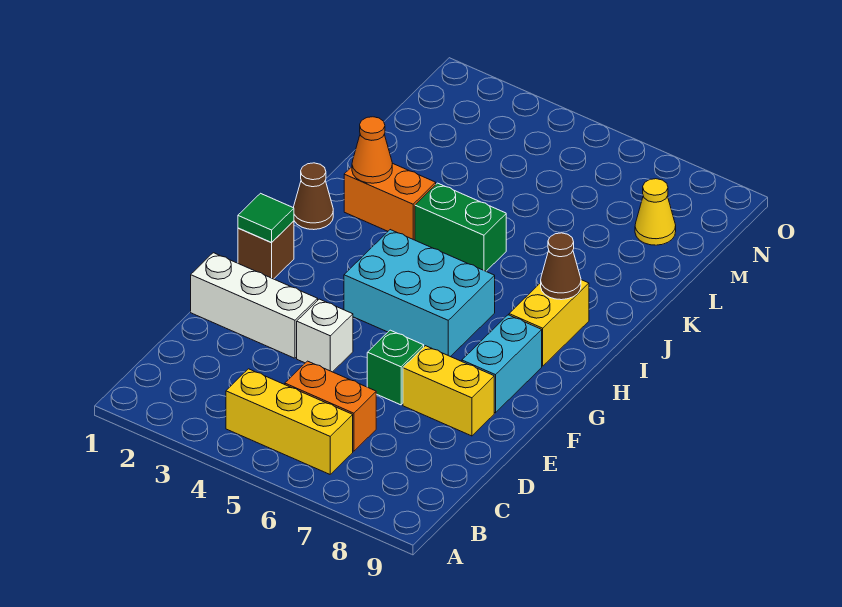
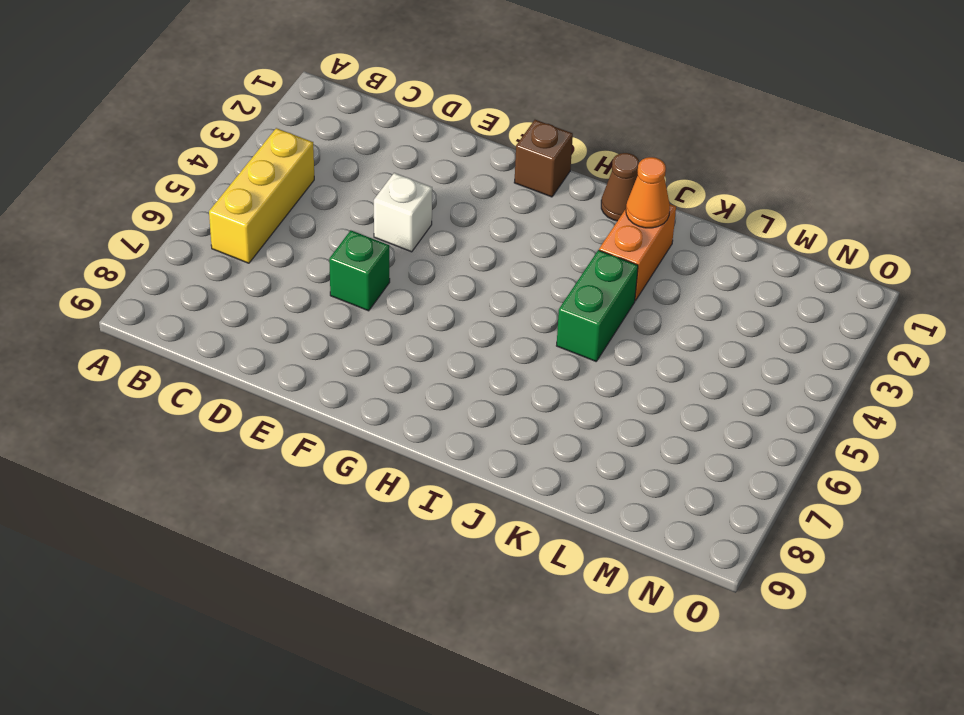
none -> orange 1x2 brick [285,361,376,451]
none -> white 1x3 brick [191,253,318,358]
none -> yellow 1x2 brick [403,346,494,436]

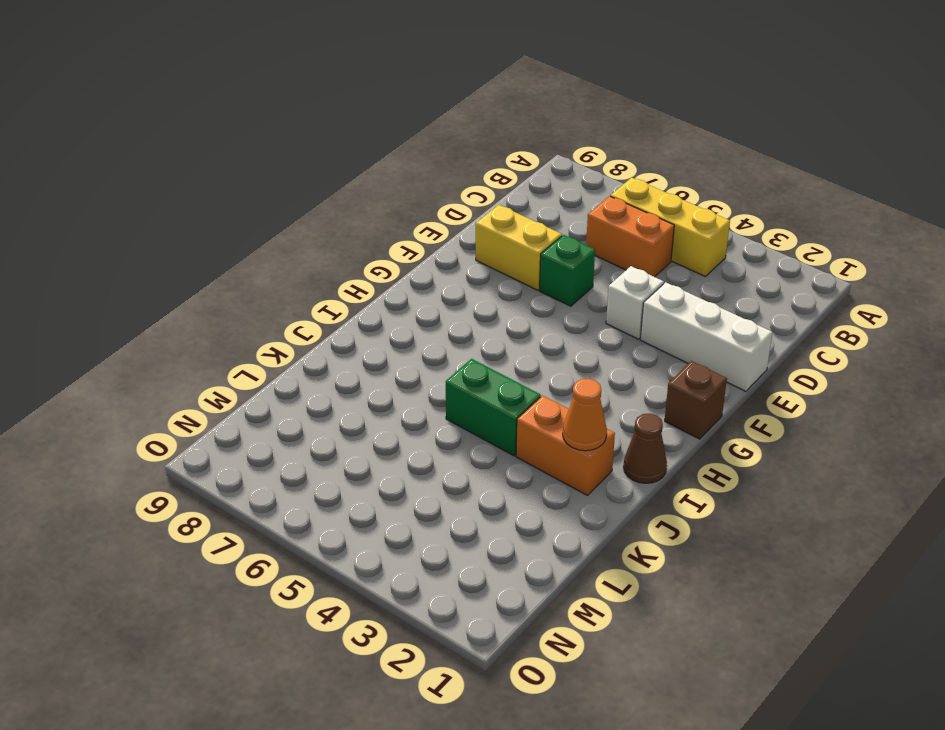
none -> cyan 1x2 brick [462,315,542,413]
none -> cyan 2x3 brick [344,230,495,357]
none -> yellow 1x2 brick [509,280,589,366]

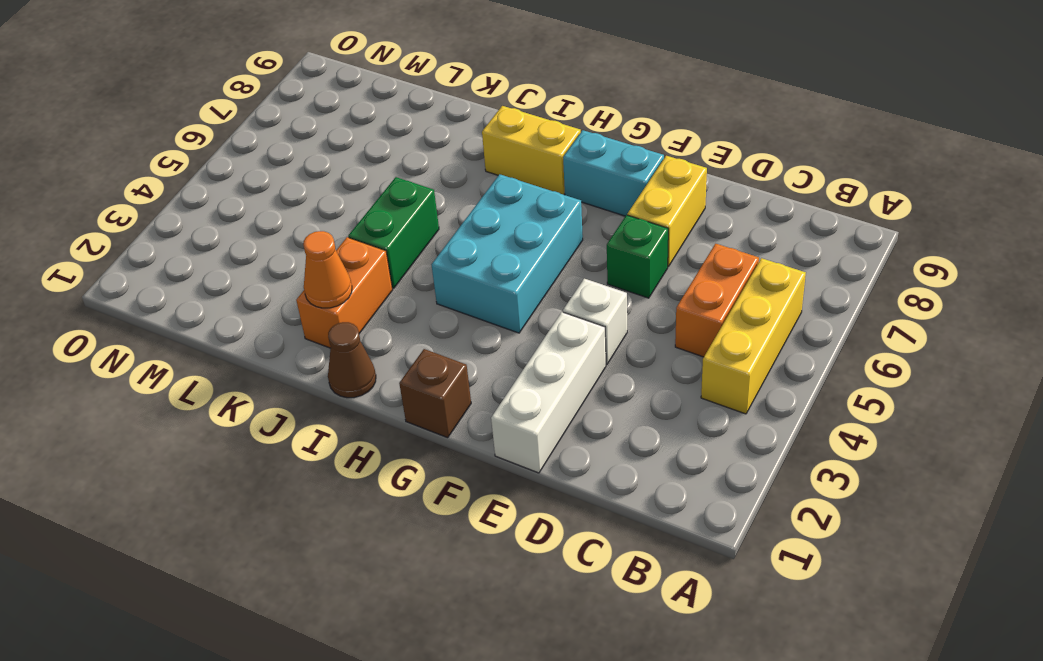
none -> yellow 1x1 cone [635,179,676,245]
none -> green 1x1 tile [238,193,294,243]
none -> brown 1x1 cone [541,233,581,300]

